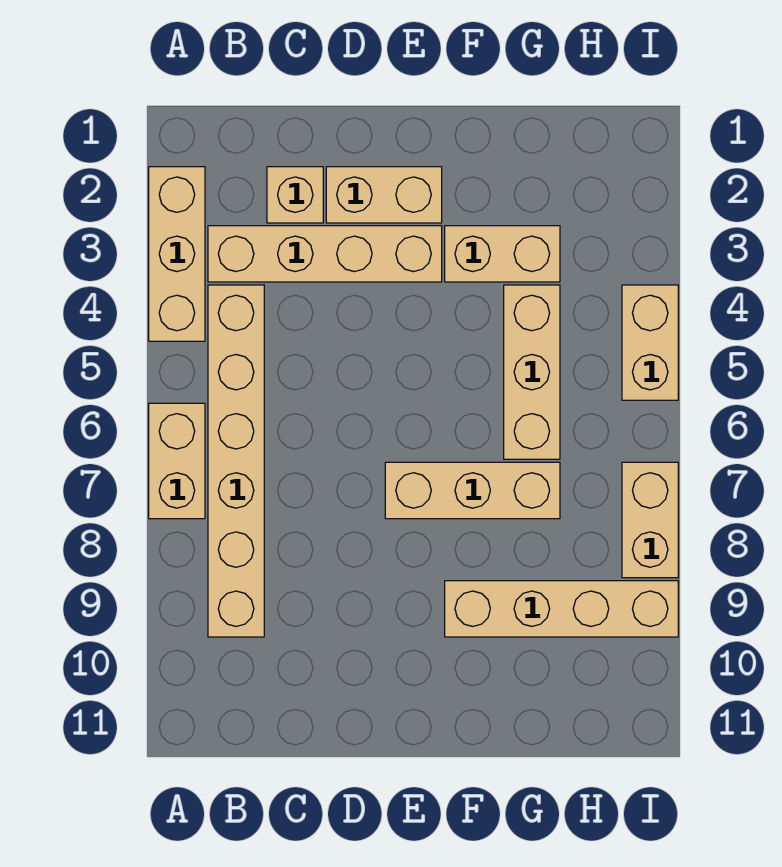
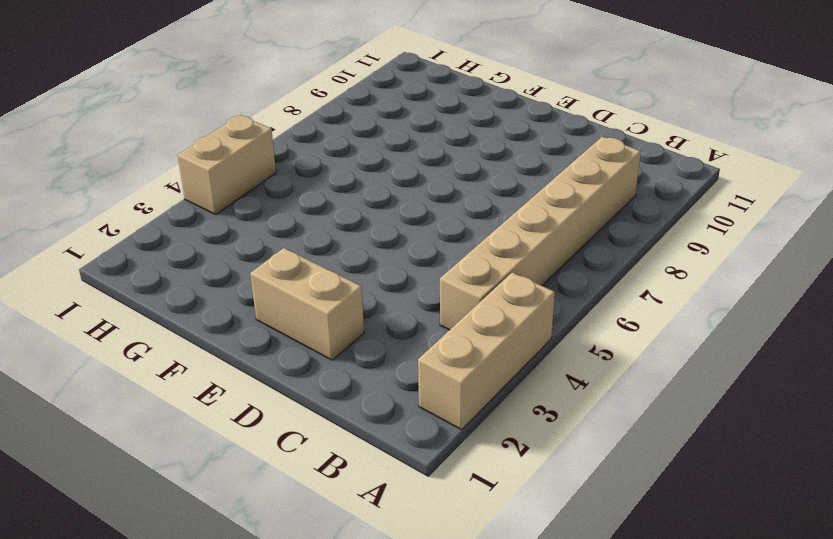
none -> tan 1x2 brick [149,403,205,519]
none -> tan 1x4 brick [208,226,442,282]
none -> tan 1x1 brick [267,167,323,223]

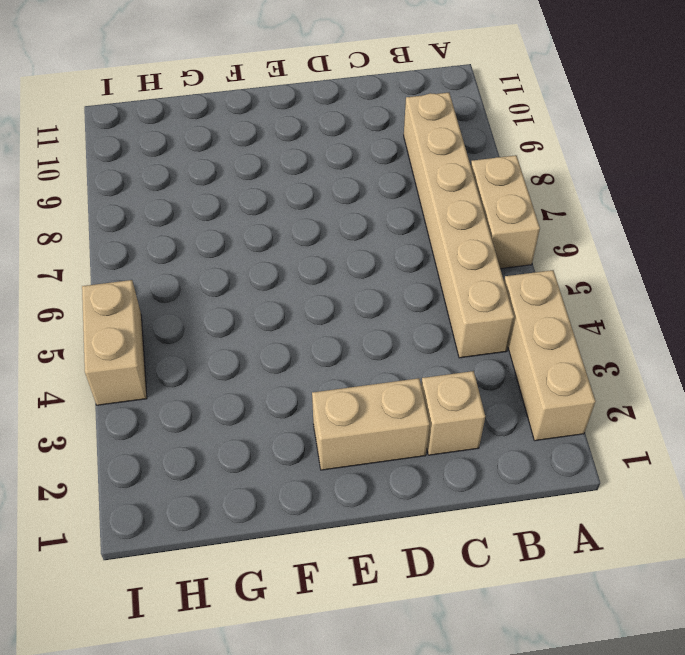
none -> tan 1x4 brick [208,226,442,282]
none -> tan 1x3 brick [385,462,560,519]
none -> tan 1x2 brick [445,226,560,282]

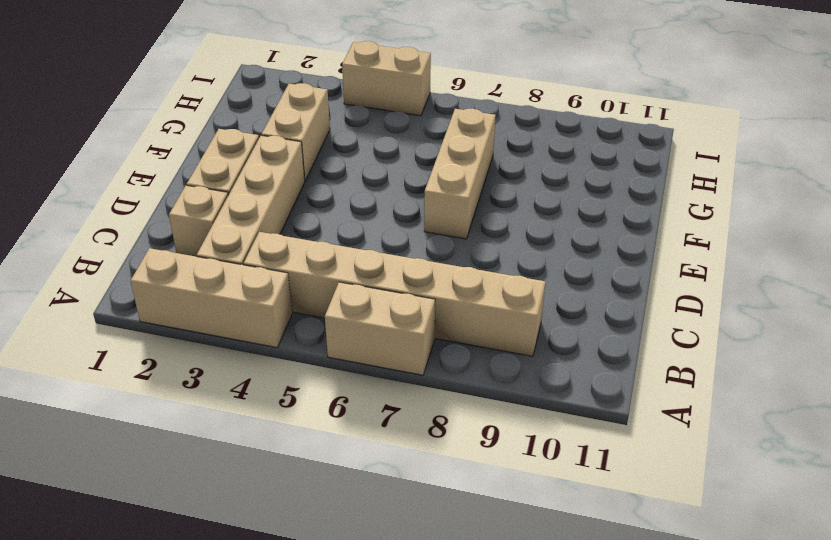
none -> tan 1x4 brick [445,581,678,637]
none -> tan 1x3 brick [504,285,560,459]
none -> tan 1x2 brick [622,462,678,578]

